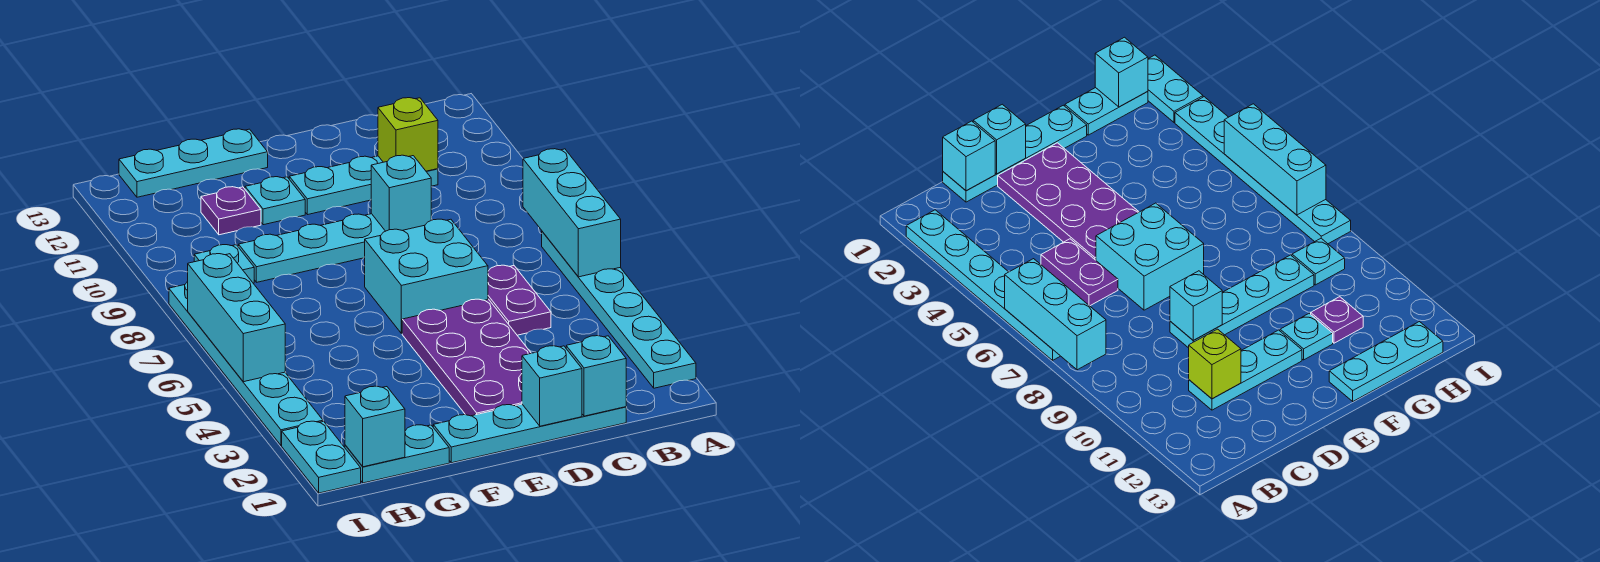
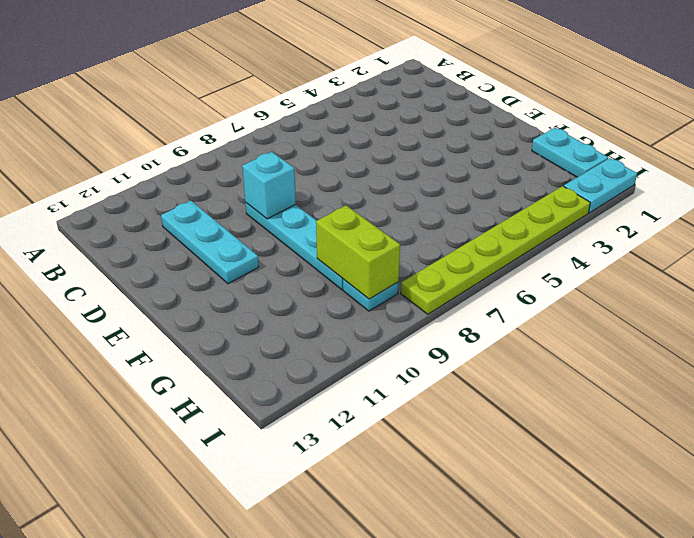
lime 1x2 brick [316,205,400,299] -> none
lime 1x6 plate [401,186,590,314] -> cyan 1x6 plate [169,281,323,445]
none -> cyan 1x6 plate [542,231,696,388]
none -> cyan 1x4 plate [433,404,626,463]
none -> purple 1x2 plate [488,265,551,335]

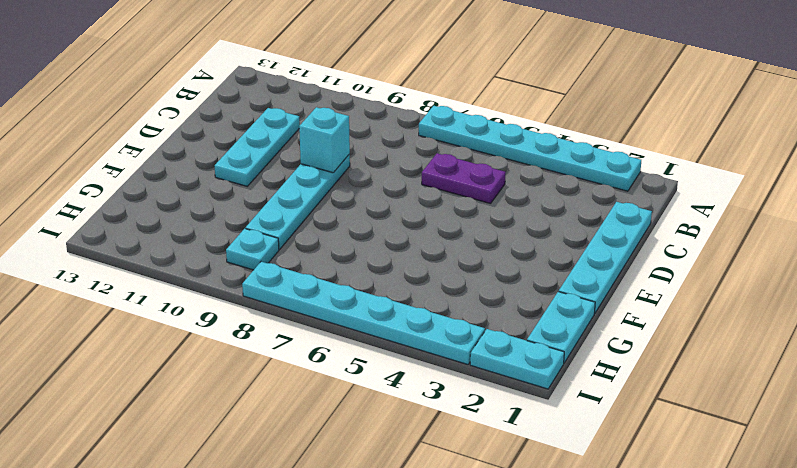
none -> purple 2x4 plate [402,299,531,416]
none -> cyan 2x2 brick [365,219,488,334]
none -> cyan 1x1 plate [245,177,305,225]

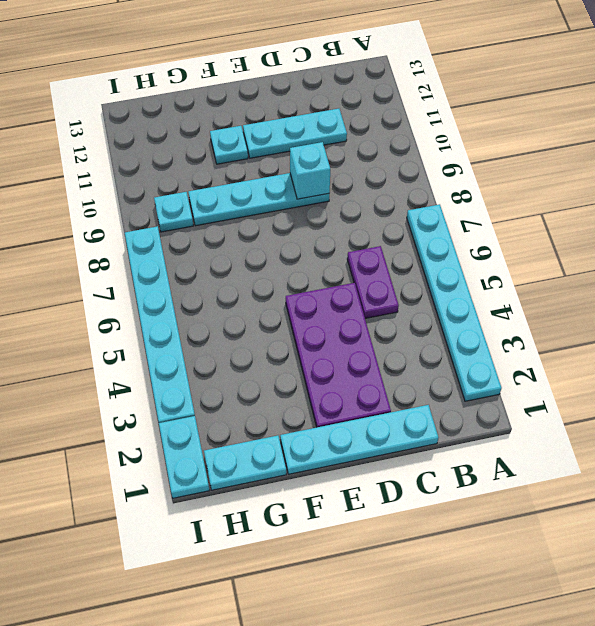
none -> cyan 2x2 brick [365,219,488,334]
none -> cyan 1x3 plate [119,129,268,197]
none -> purple 1x1 plate [201,187,261,235]

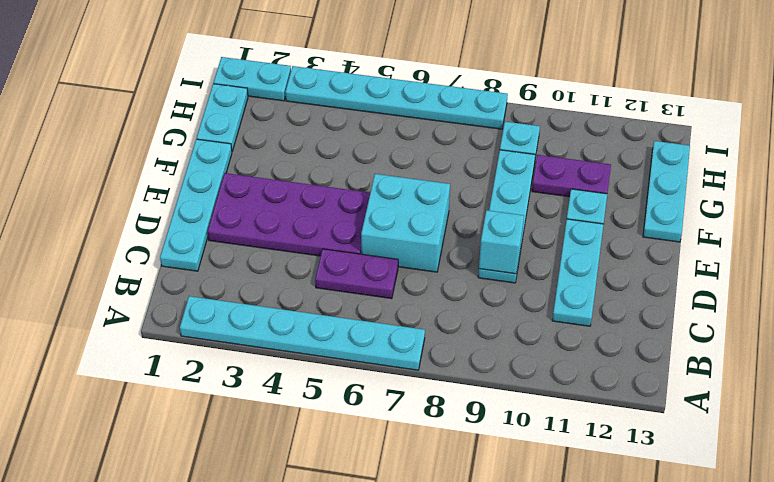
purple 1x2 plate [532,155,611,197] -> purple 1x1 plate [201,187,261,235]
none -> cyan 1x3 brick [523,149,621,277]
none -> cyan 1x1 brick [566,336,626,416]
none -> lime 1x1 brick [378,98,438,171]

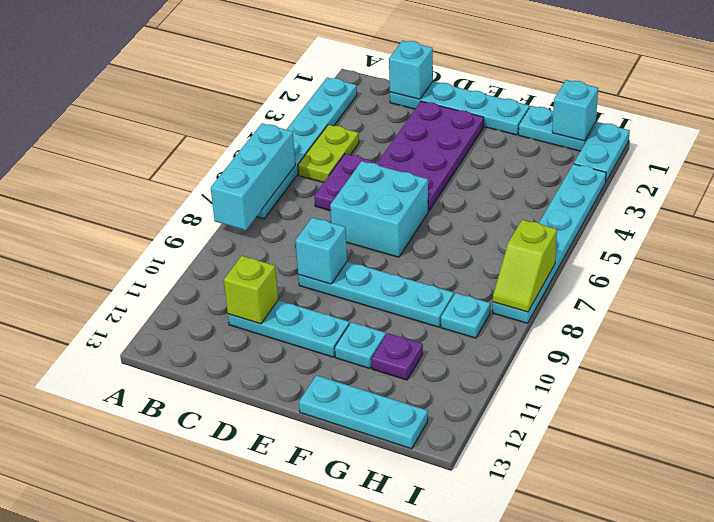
lime 1x2 plate [298,125,359,183] -> none
lime 1x2 slope [493,220,557,312] -> cyan 1x3 brick [188,254,285,382]
none -> cyan 1x1 brick [522,346,582,426]

